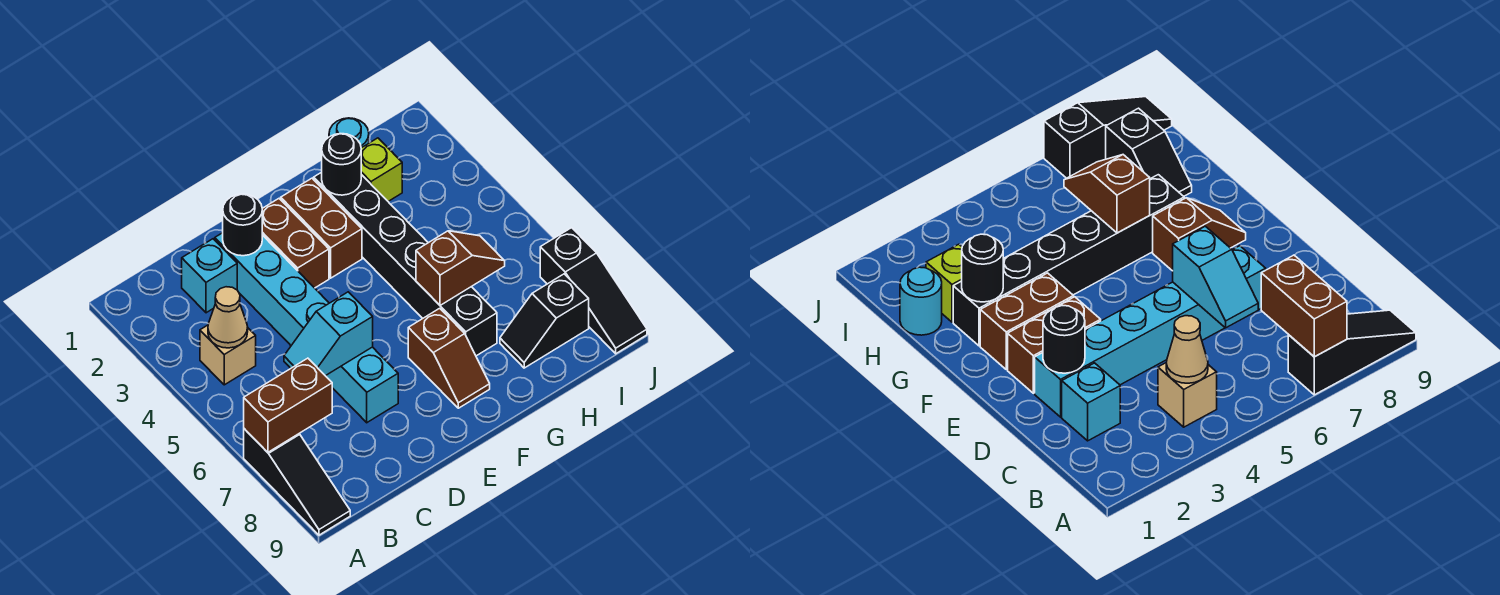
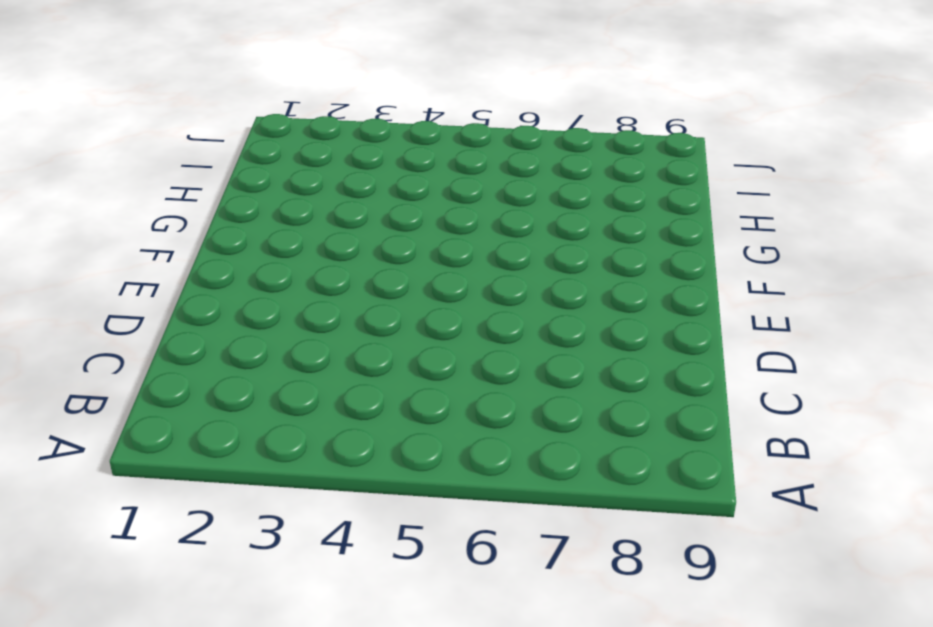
none -> black 1x3 slope [244,429,350,535]
none -> tan 1x1 brick [200,325,256,385]
none -> cyan 1x1 brick [182,239,237,313]

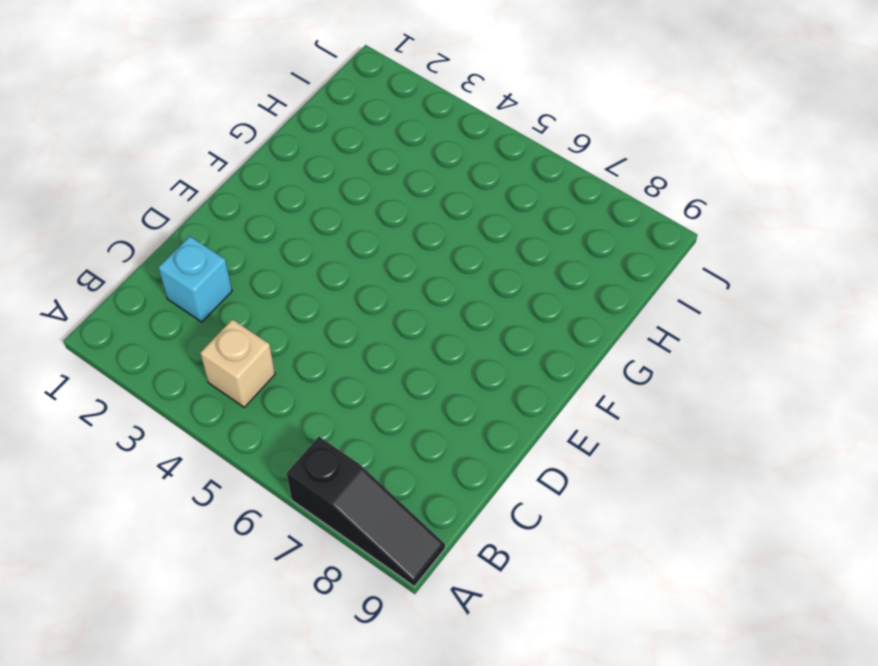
none -> cyan 1x6 brick [215,233,398,423]
none -> brown 1x2 brick [262,199,329,288]
none -> brown 1x2 brick [281,178,362,278]

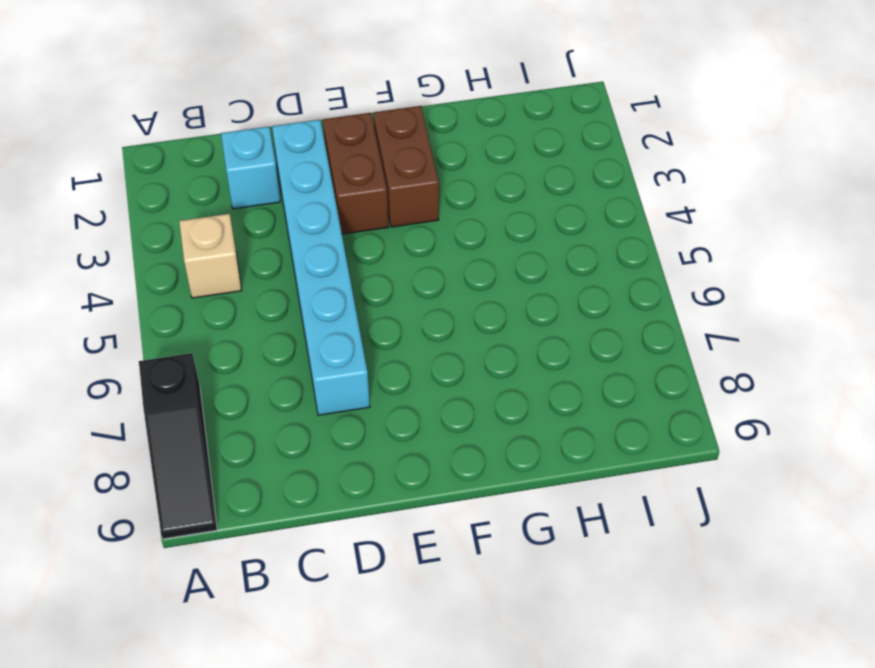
none -> brown 1x2 slope [408,308,490,408]
none -> black 1x6 brick [314,172,497,356]
none -> cyan 1x1 round brick [329,118,369,148]

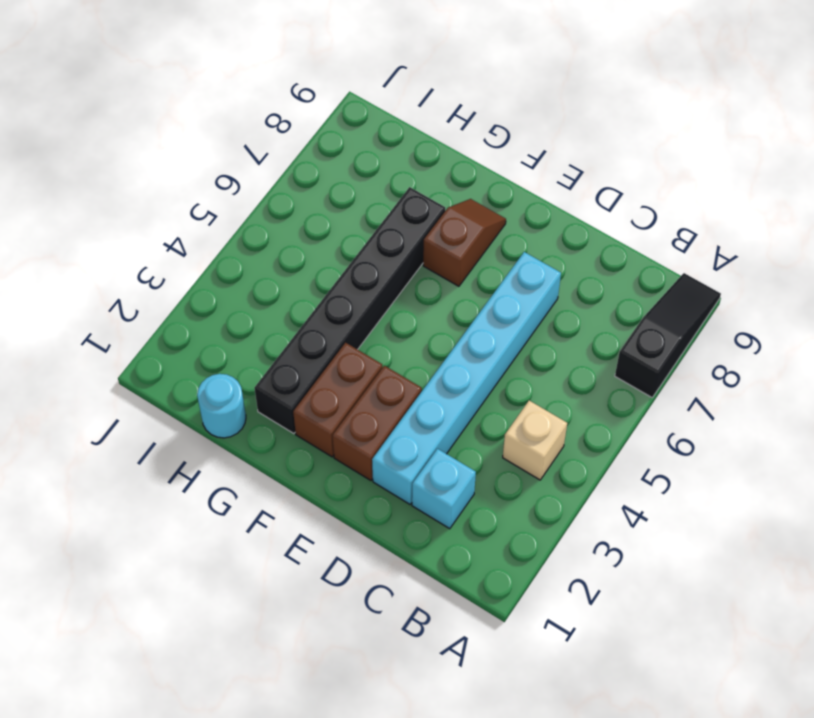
none -> lime 1x1 brick [361,138,402,201]
none -> black 1x2 slope [500,274,589,368]
none -> black 1x3 slope [540,228,647,354]

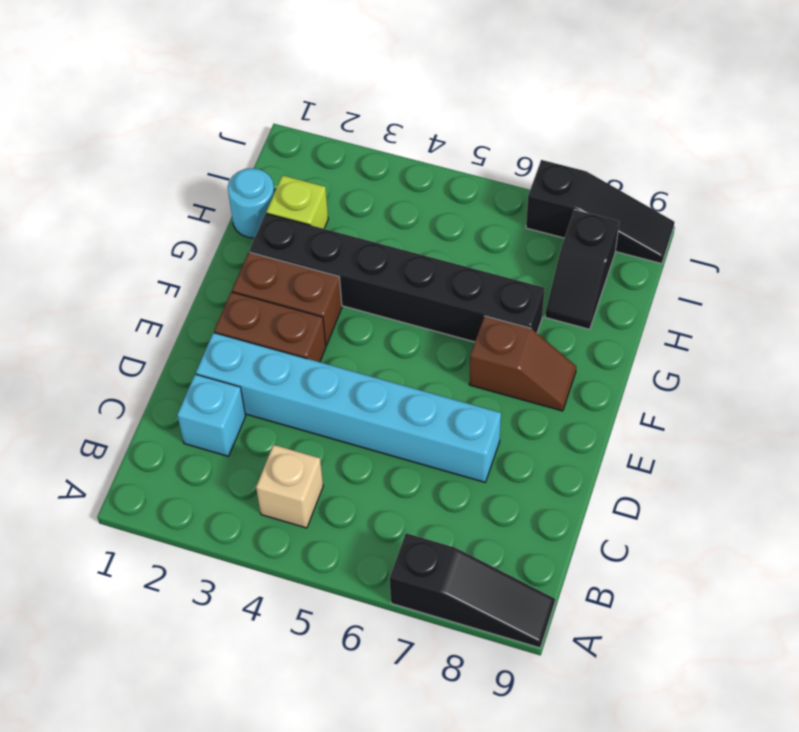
none -> brown 1x2 brick [244,358,332,452]
none -> tan 1x1 cone [208,287,248,348]
none -> cyan 1x2 slope [284,292,373,376]

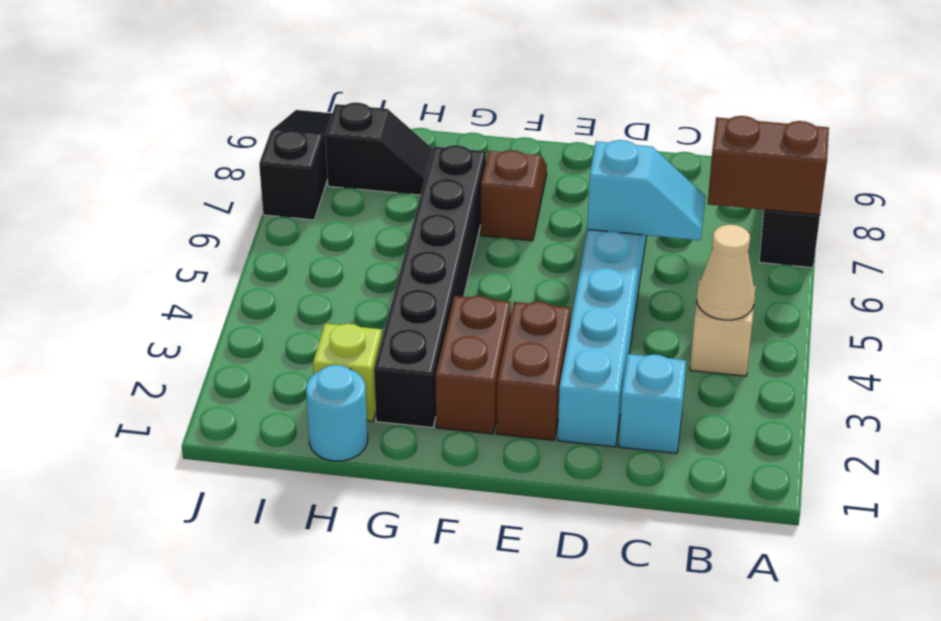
none -> black 1x1 round brick [223,194,262,256]
none -> black 1x1 round brick [322,134,361,195]
none -> brown 1x2 slope [416,231,505,305]

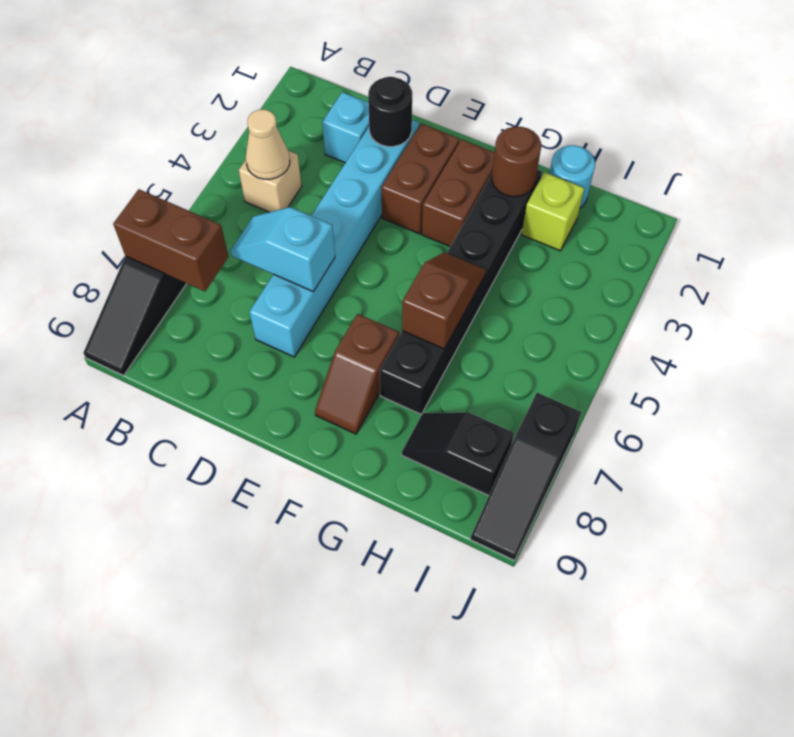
brown 1x1 round brick [492,127,541,197] -> black 1x1 round brick [322,134,361,195]
brown 1x2 slope [402,252,486,349] -> brown 1x2 slope turned to [416,231,505,305]

